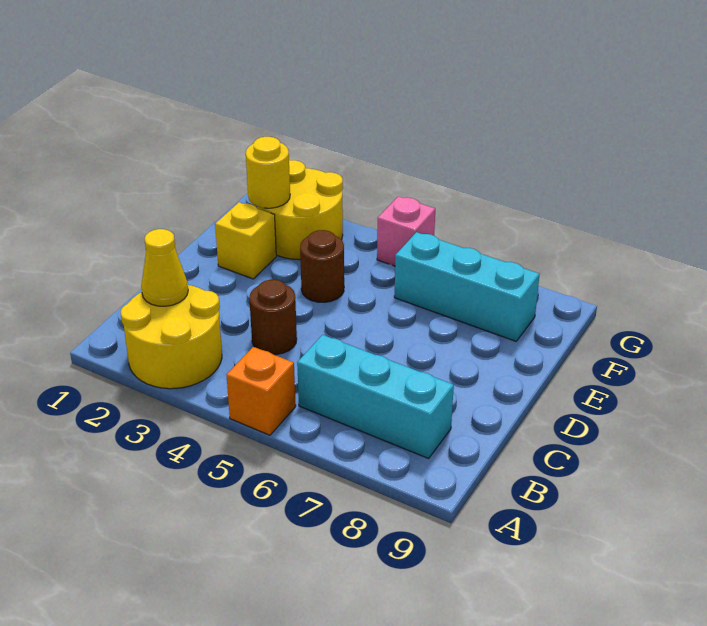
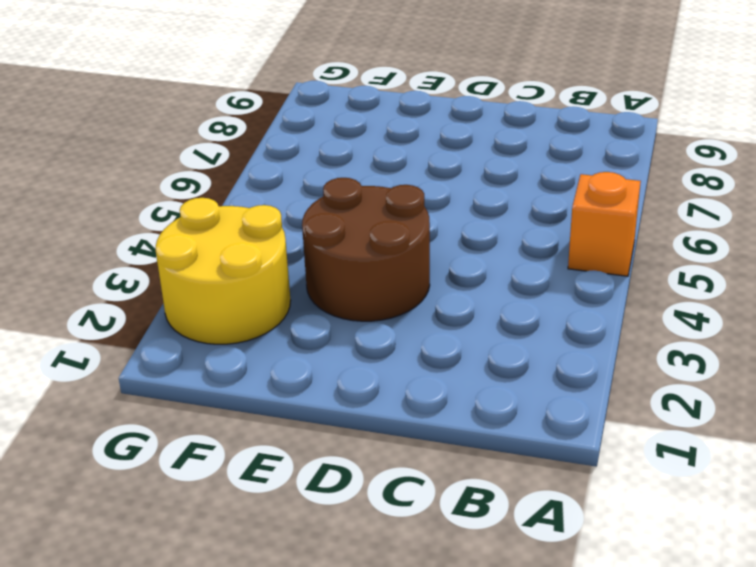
brown 2x2 round brick [302,178,430,321] -> brown 1x1 round brick [300,230,344,302]
none -> yellow 2x2 round brick [121,285,222,389]
none -> cyan 1x3 brick [297,335,454,458]

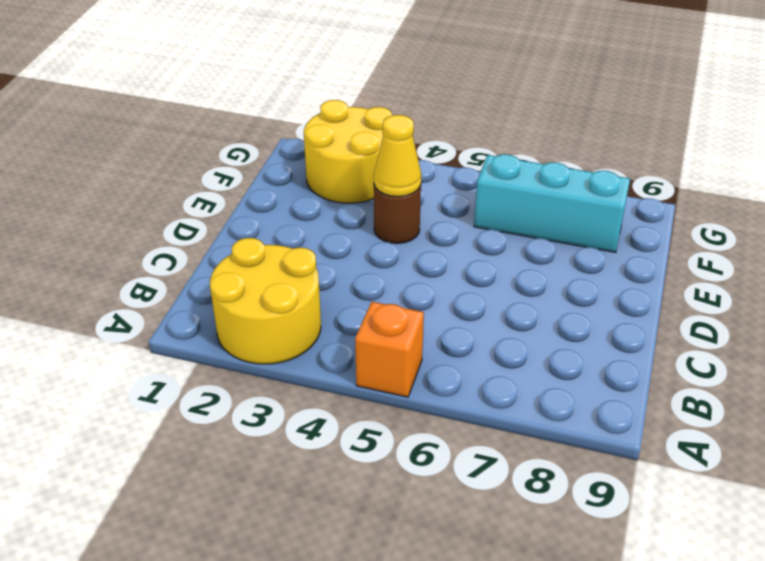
yellow 1x1 cone [374,115,421,197] -> yellow 1x1 cone moved to [141,229,188,306]
none -> cyan 1x3 brick [297,335,454,458]
none -> brown 1x1 round brick [249,280,297,355]

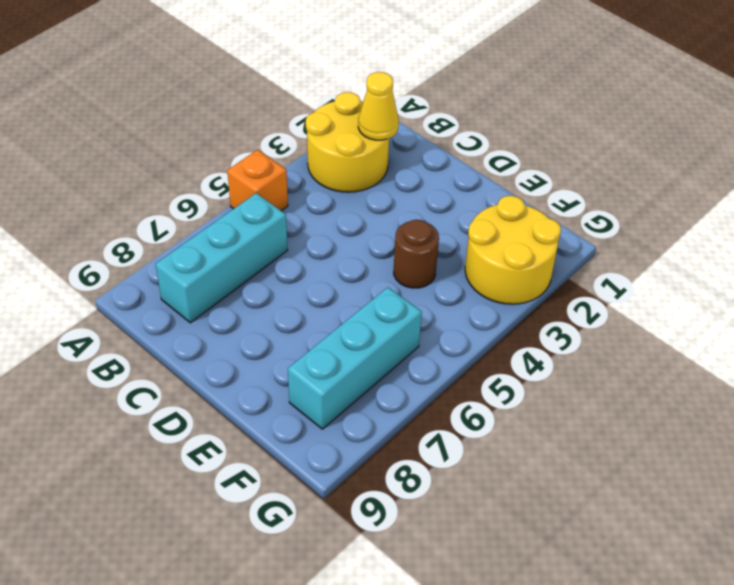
none -> brown 1x1 round brick [249,280,297,355]
none -> yellow 1x1 brick [215,202,276,279]

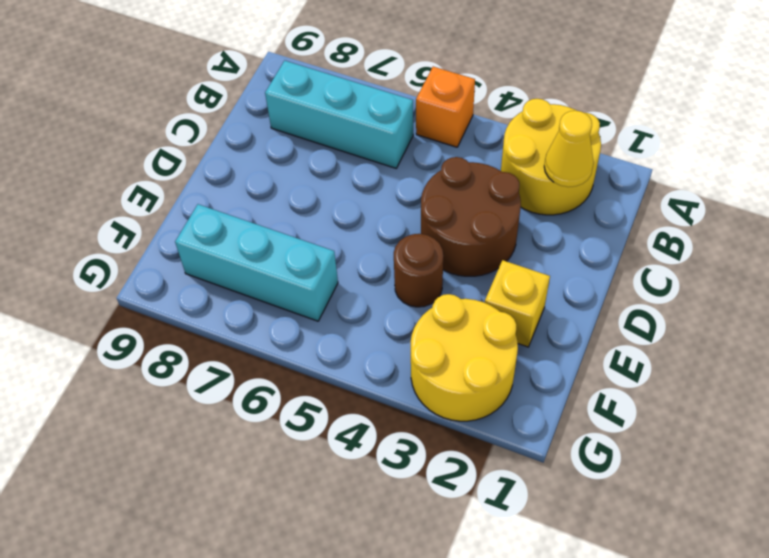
brown 2x2 round brick [421,157,521,276] -> brown 1x1 round brick [249,280,297,355]
none -> pink 1x1 brick [377,196,435,266]
none -> yellow 1x1 round brick [246,137,290,208]

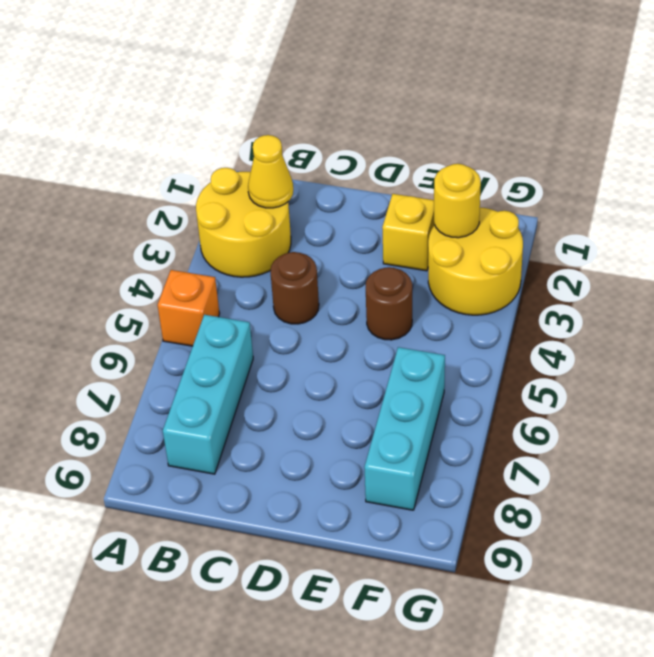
none -> pink 1x1 brick [377,196,435,266]

